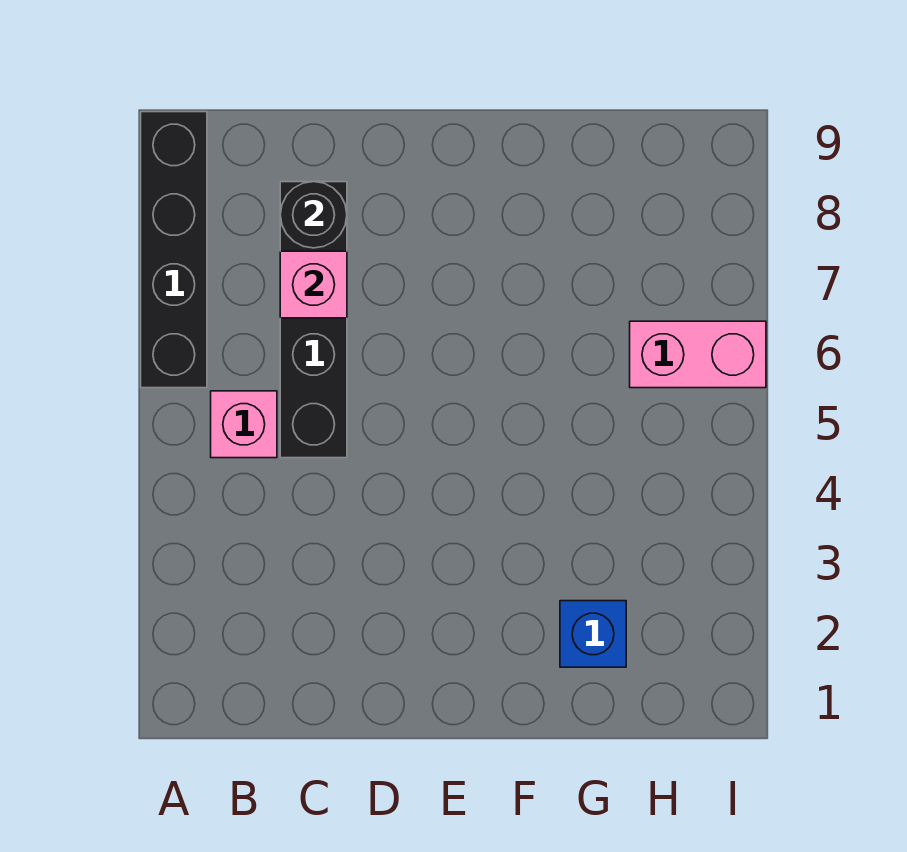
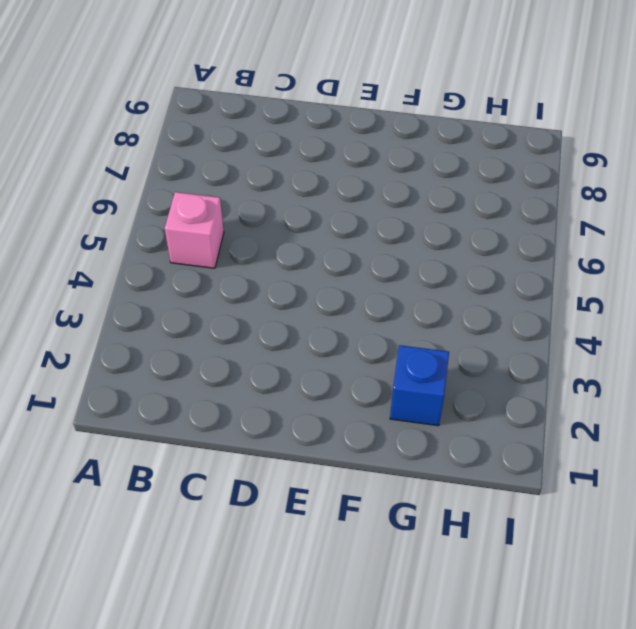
none -> black 1x4 brick [141,112,207,388]
none -> black 1x4 brick [280,182,347,458]

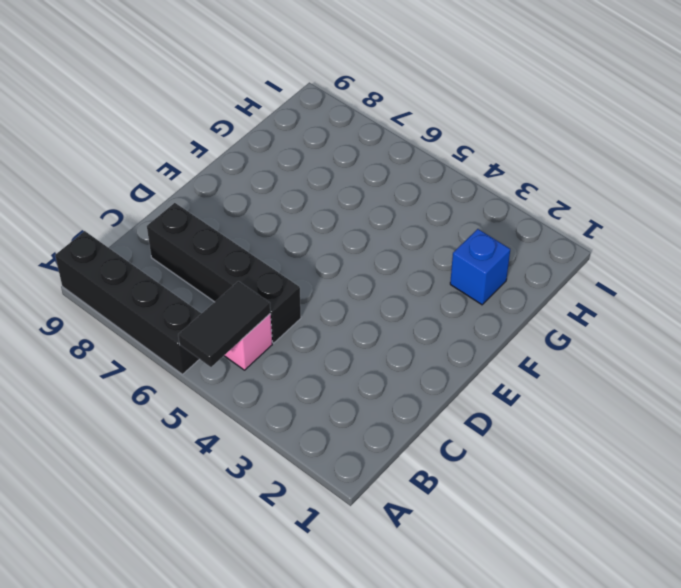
black 1x2 tile [178,281,270,367] -> none
none -> pink 1x2 brick [630,321,766,388]
none -> pink 1x1 brick [280,251,347,318]

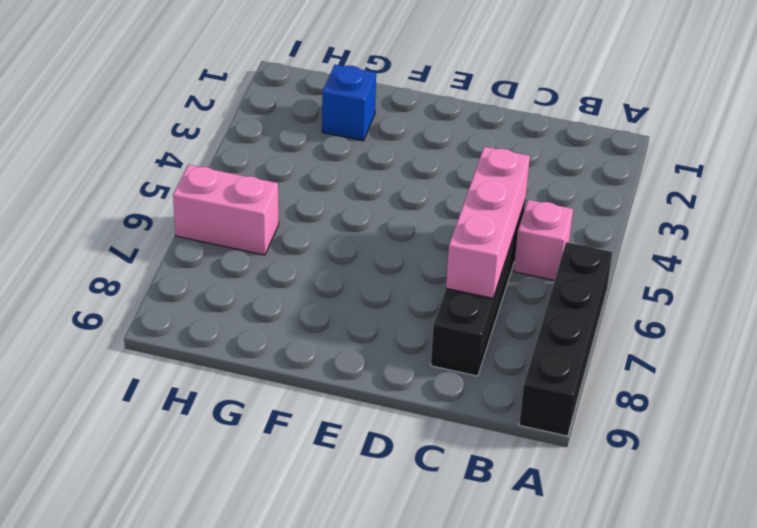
pink 1x3 brick [446,147,530,298] -> pink 1x1 brick [280,251,347,318]
none -> black 1x1 round brick [280,182,347,248]

